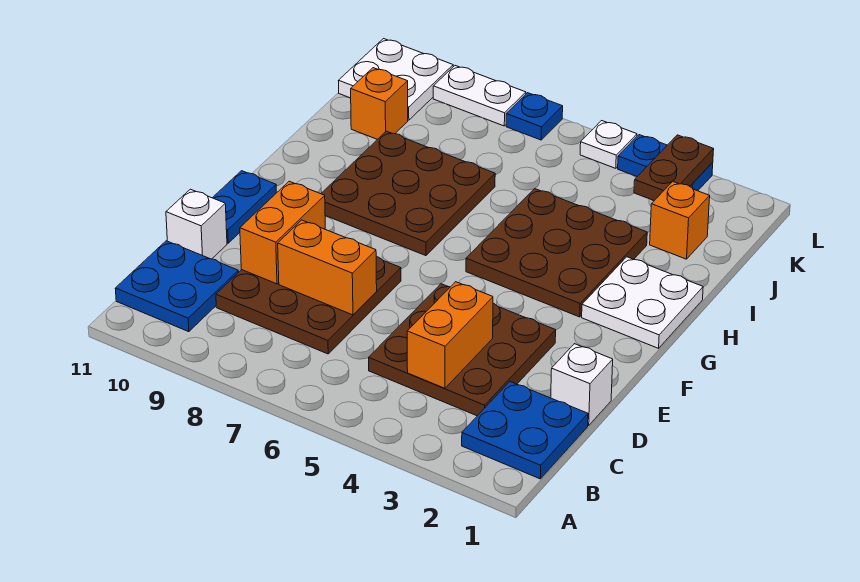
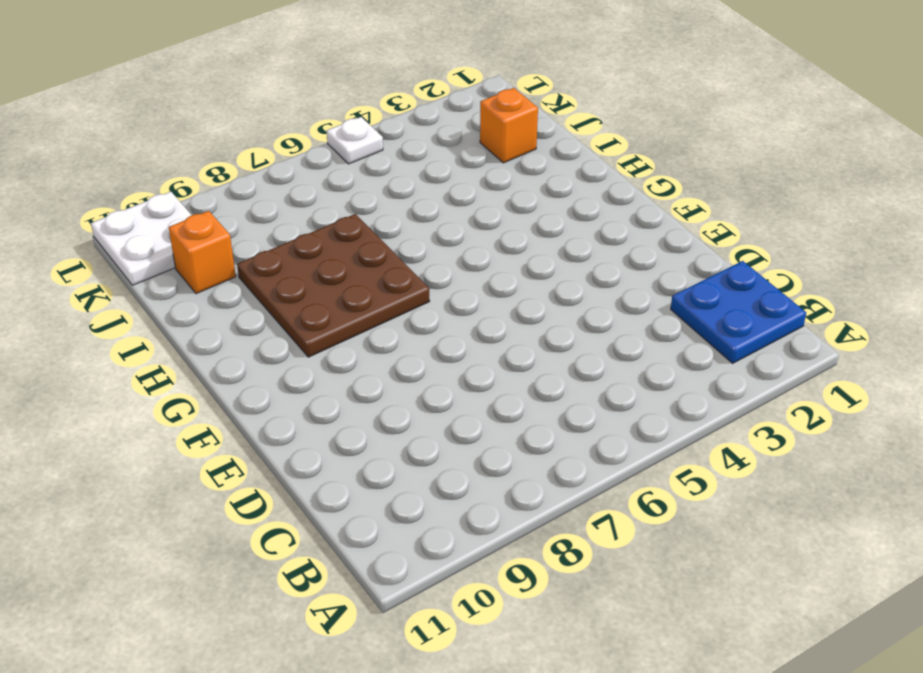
none -> blue 2x2 plate [115,241,238,332]
none -> brown 3x3 plate [369,284,556,416]
none -> brown 3x3 plate [216,257,401,354]

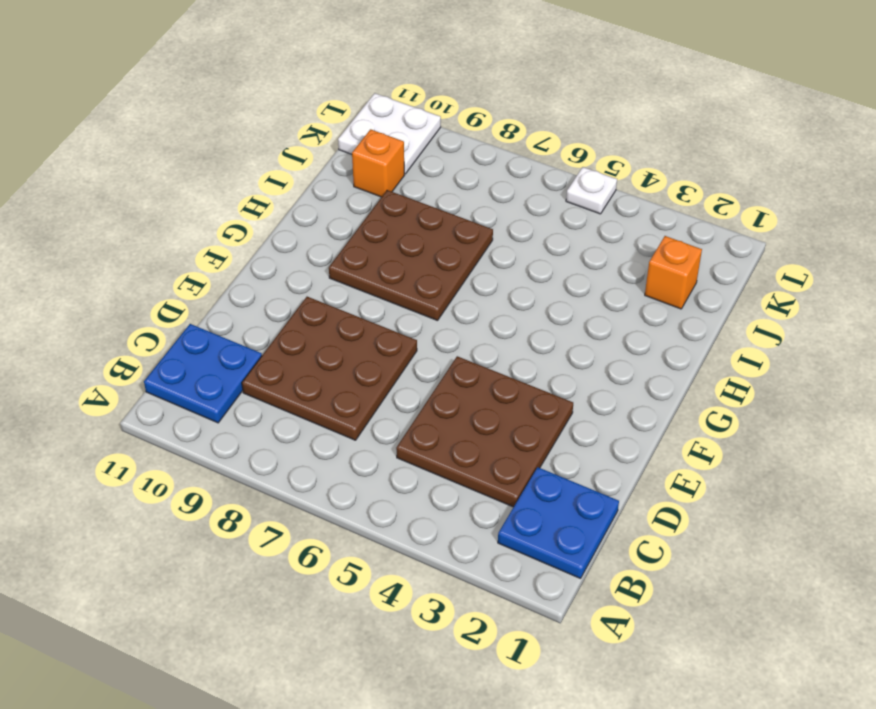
none -> white 1x1 brick [551,344,613,426]
none -> white 1x1 brick [166,189,227,259]
none -> blue 1x2 plate [213,171,276,243]

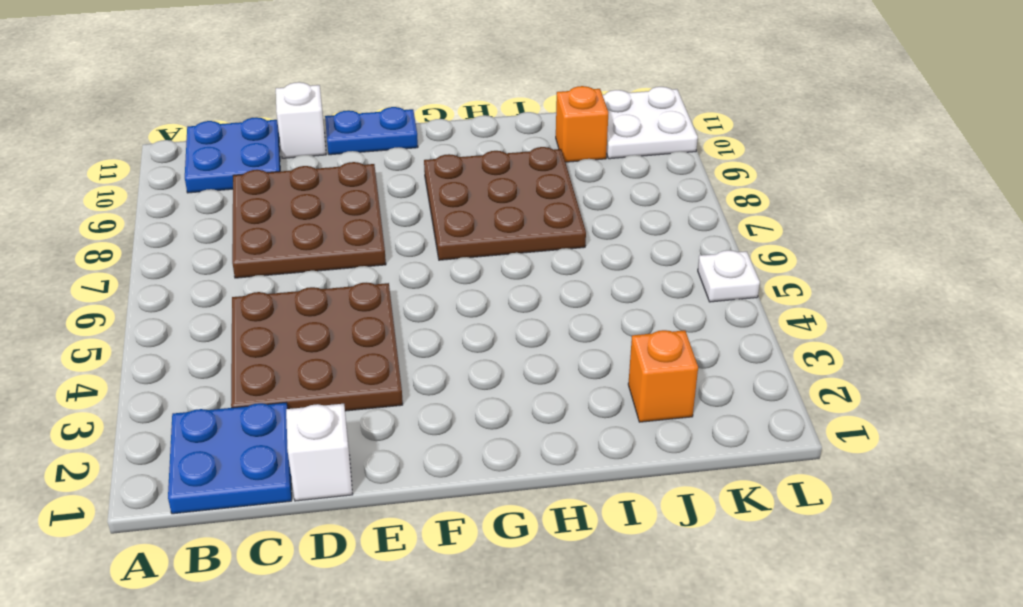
none -> white 2x2 plate [582,257,703,348]
none -> brown 3x3 plate [466,189,647,317]
none -> blue 1x2 plate [618,135,713,191]

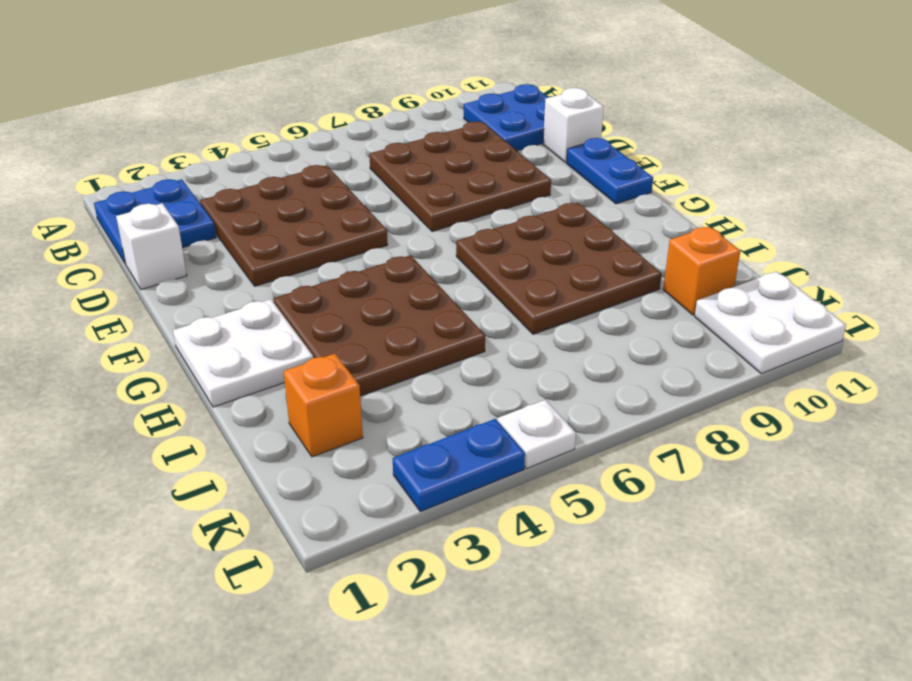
none -> blue 1x1 plate [506,93,563,140]
none -> white 1x2 plate [433,66,526,126]
none -> orange 1x2 brick [407,282,493,388]

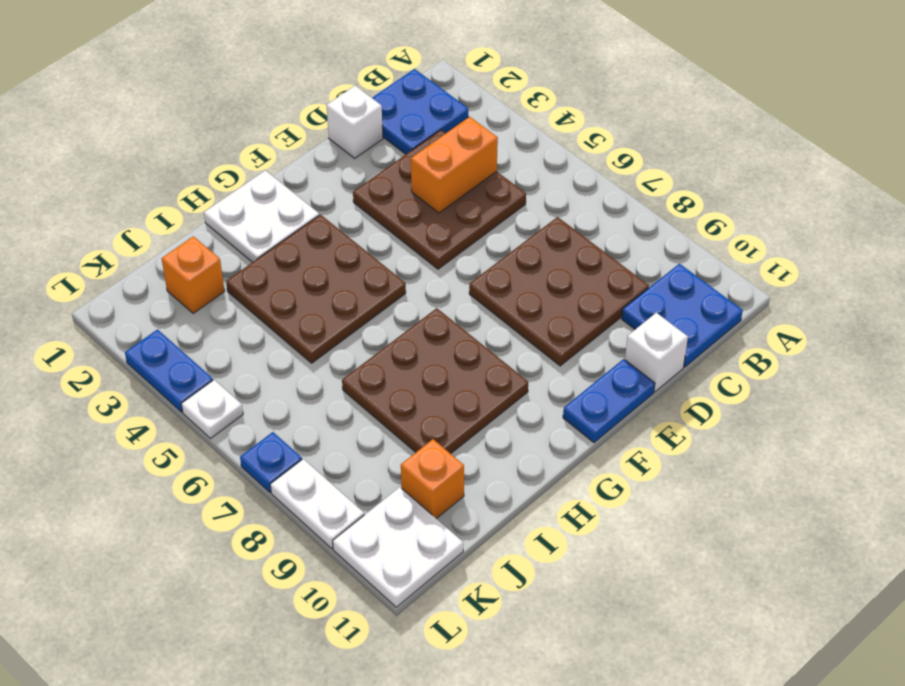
none -> orange 1x2 brick [278,220,377,315]
none -> orange 1x2 brick [240,181,325,284]
none -> brown 1x2 plate [634,135,714,201]

